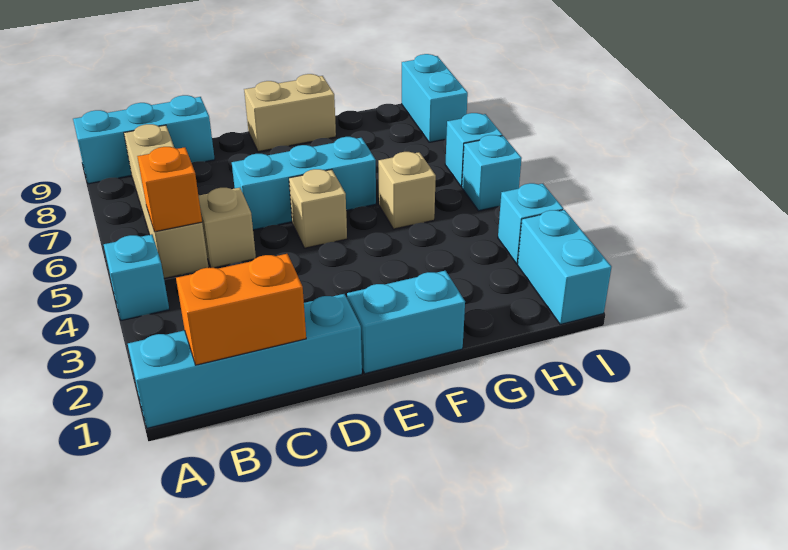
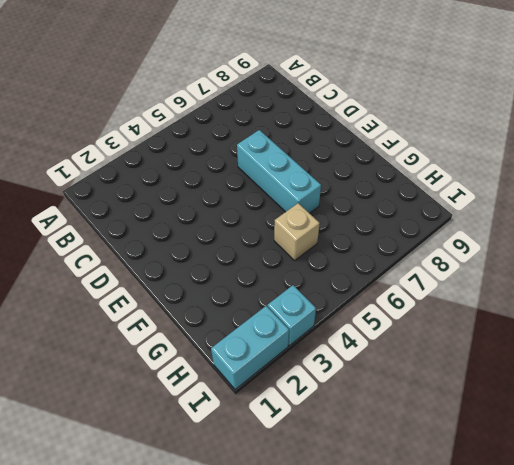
none -> cyan 1x4 brick [128,294,362,428]
none -> cyan 1x1 brick [104,234,169,321]
none -> cyan 1x3 brick [73,95,215,184]

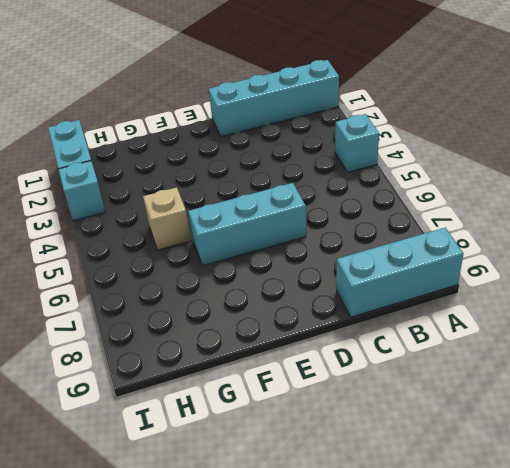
none -> tan 1x4 brick [124,124,209,279]
none -> tan 1x1 brick [199,188,256,268]
none -> cyan 1x2 brick [347,271,465,374]

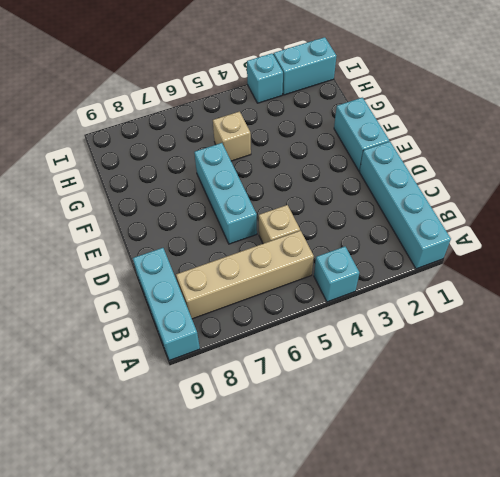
none -> tan 1x1 brick [289,169,347,248]
none -> tan 1x2 brick [244,74,336,152]
none -> cyan 1x1 brick [462,135,522,211]

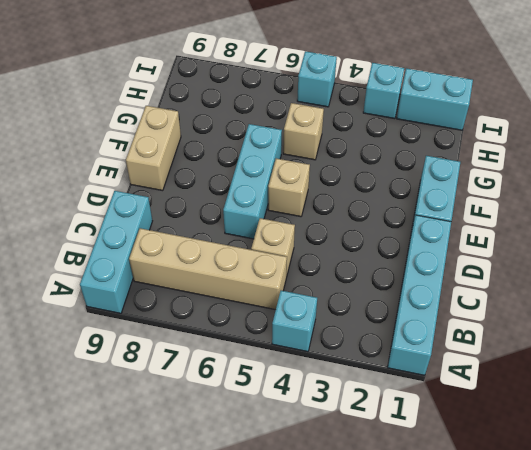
none -> cyan 1x1 brick [445,113,502,187]
none -> cyan 1x2 brick [402,54,468,142]
none -> orange 1x2 brick [176,254,306,365]

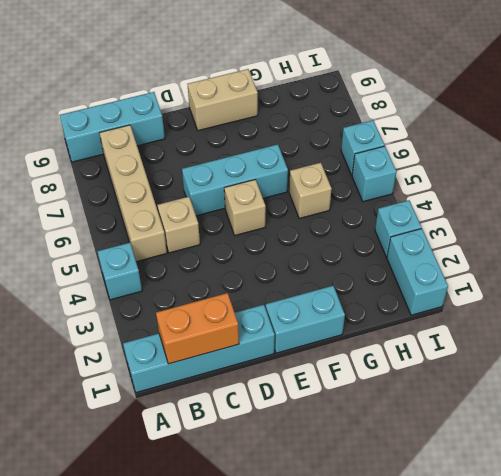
none -> cyan 1x2 brick [402,54,468,142]
none -> orange 1x1 brick [137,147,202,232]

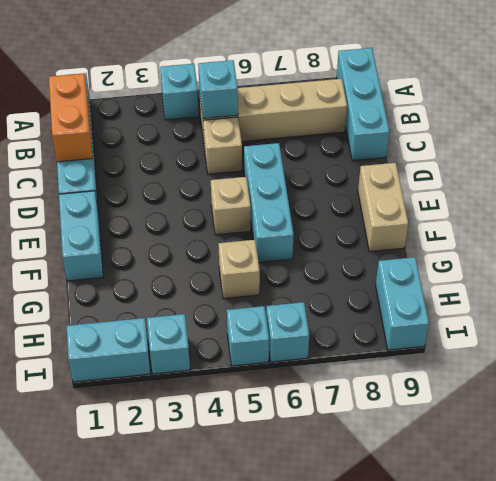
cyan 1x1 brick [198,60,238,119] -> orange 1x1 brick [137,147,202,232]
cyan 1x2 brick [376,257,429,350] -> cyan 1x2 brick turned to [402,54,468,142]

